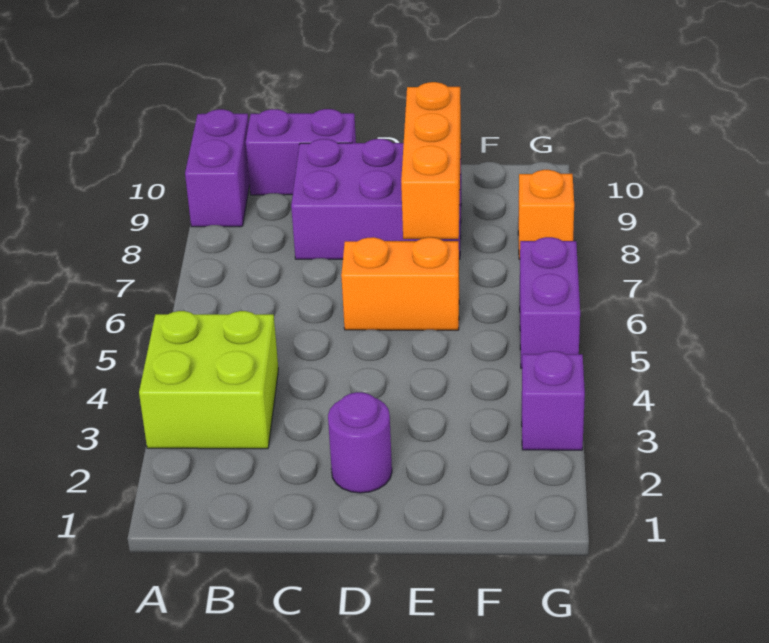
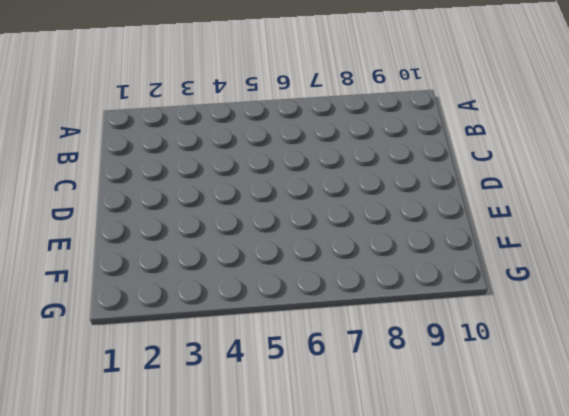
none -> lime 2x2 brick [139,311,278,449]
none -> purple 1x2 brick [185,109,249,227]

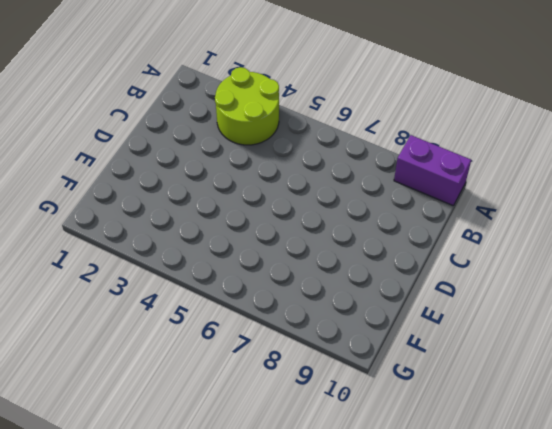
lime 2x2 round brick [215,67,279,145] -> lime 2x2 brick [139,311,278,449]
none -> purple 1x2 brick [246,109,356,195]
none -> purple 2x3 brick [291,139,461,259]

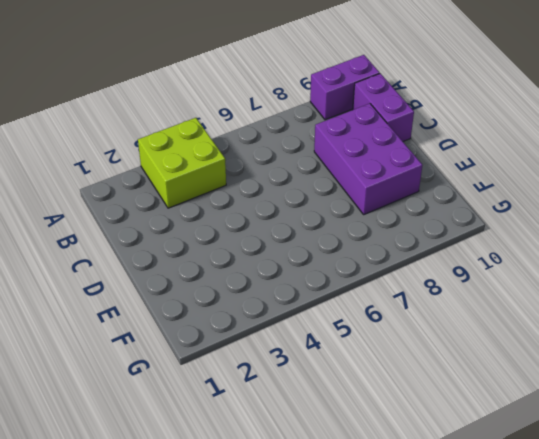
none -> purple 1x1 round brick [328,392,392,493]
none -> orange 1x2 brick [341,237,459,330]

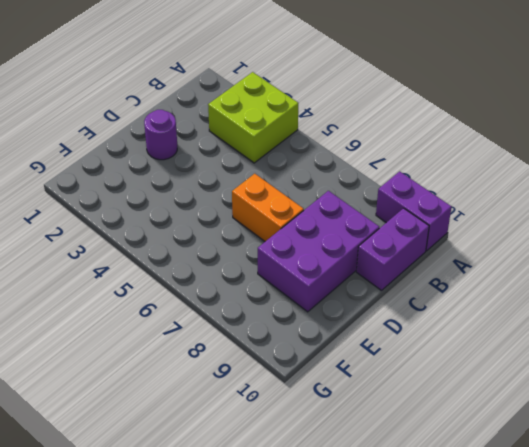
orange 1x2 brick [232,174,304,241] -> orange 1x2 brick turned to [341,237,459,330]
none -> purple 1x1 brick [522,351,585,450]
none -> purple 1x2 brick [520,237,580,368]

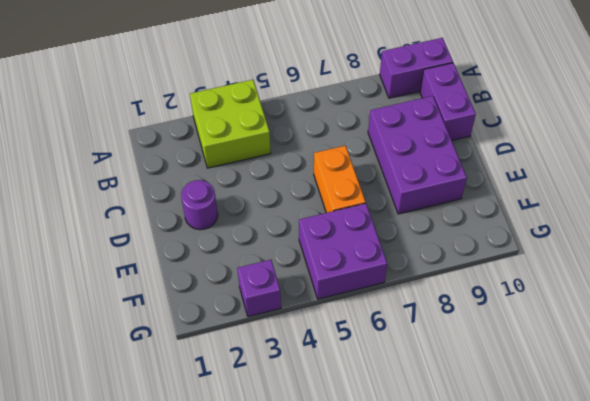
purple 2x2 brick [299,203,387,299] -> purple 1x2 brick [520,237,580,368]
none -> orange 1x1 brick [518,170,574,259]
none -> orange 1x3 brick [401,82,461,239]

